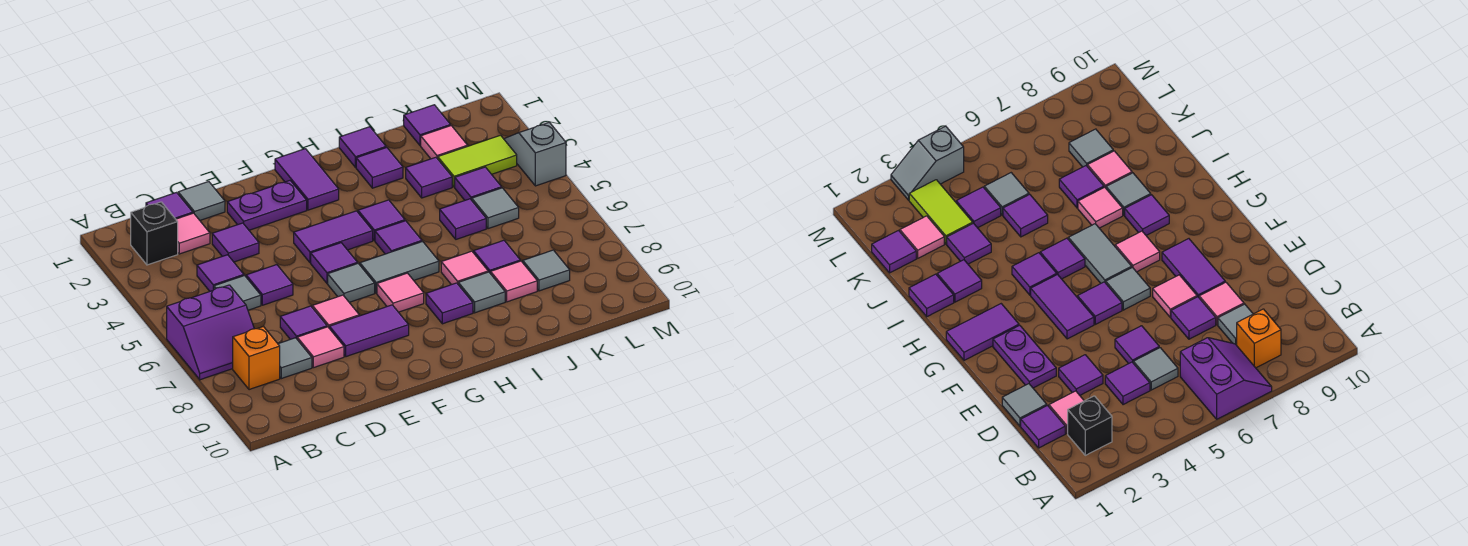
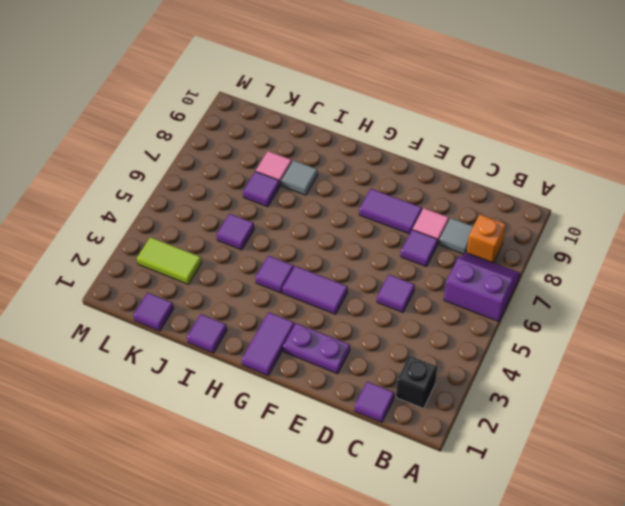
none -> pink 1x1 tile [176,213,210,254]
none -> purple 1x1 tile [197,255,244,291]
none -> grey 1x1 tile [214,276,261,310]
none -> grey 1x1 tile [178,182,225,220]

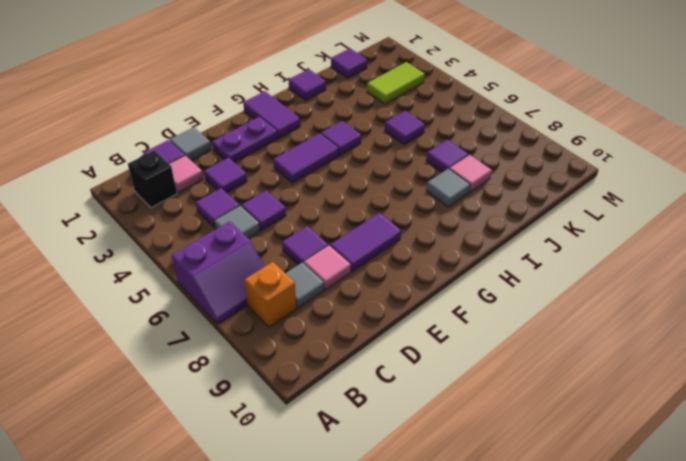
none -> pink 1x1 tile [312,295,359,327]
none -> purple 1x1 tile [311,243,358,283]
none -> grey 1x1 tile [328,264,375,302]
none -> grey 1x2 tile [360,241,439,293]

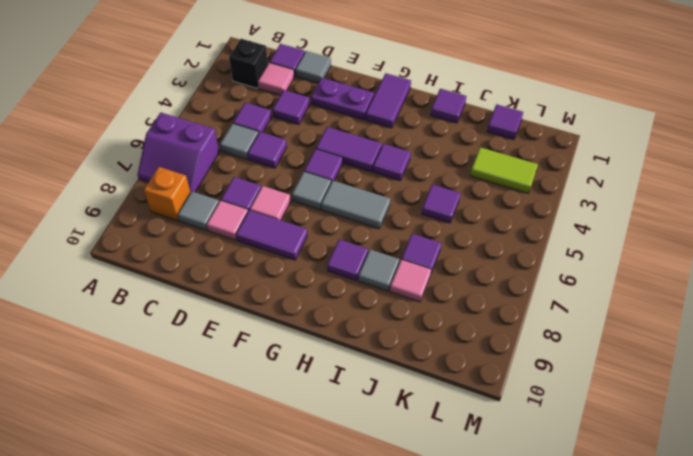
none -> pink 1x1 tile [377,273,424,312]
none -> purple 1x1 tile [375,221,422,254]
none -> purple 1x1 tile [356,148,403,188]
none -> pink 1x1 tile [441,251,488,285]

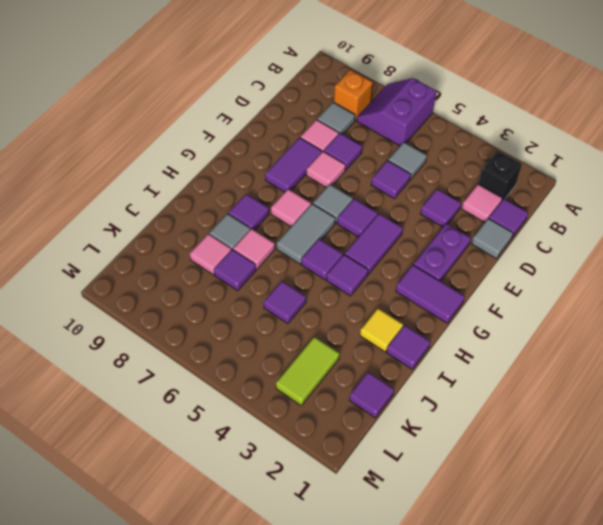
yellow 1x1 tile [360,309,403,352] -> purple 1x1 tile [356,148,403,188]
none -> purple 1x1 tile [197,255,244,291]
none -> purple 1x1 tile [406,157,452,198]
none -> pink 1x1 tile [421,126,468,159]
none -> purple 1x1 tile [455,167,502,200]

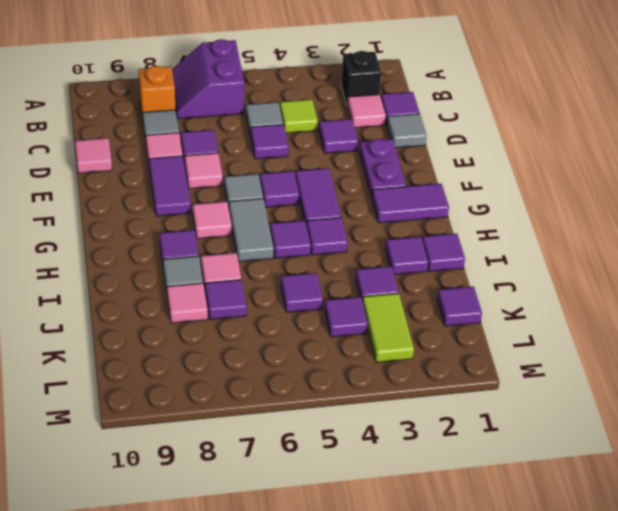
lime 1x1 tile [280,100,318,133] -> purple 1x1 tile [197,255,244,291]
pink 1x1 tile [75,138,112,173] -> pink 1x1 tile moved to [421,126,468,159]
none -> grey 1x1 tile [472,188,519,229]
none -> grey 1x1 tile [523,250,570,291]
none -> grey 1x2 slope [504,122,566,186]

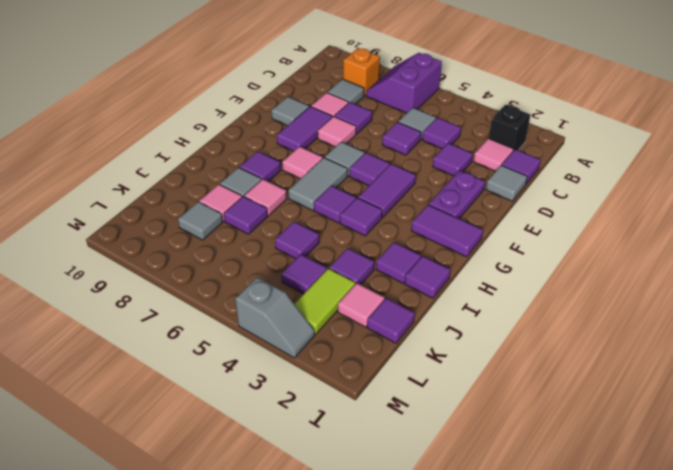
grey 1x1 tile [271,97,309,126] -> grey 1x1 tile moved to [472,188,519,229]

